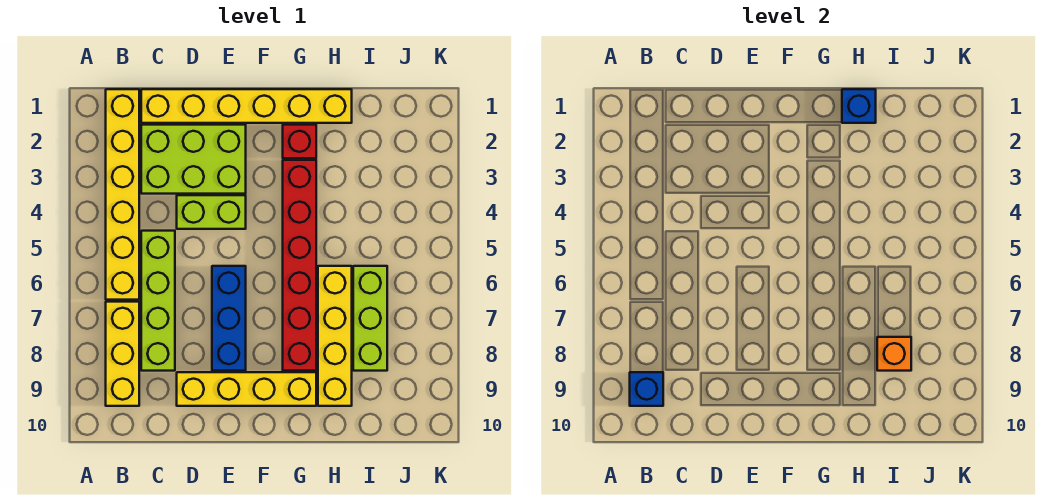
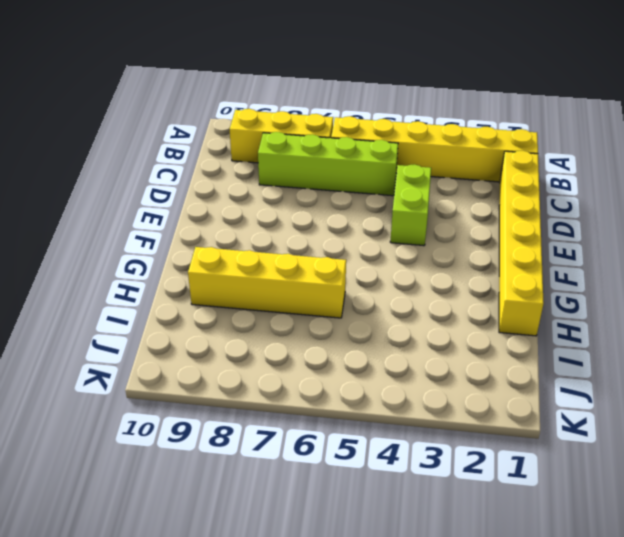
none -> lime 2x3 brick [141,125,246,194]
none -> yellow 1x4 brick [177,372,316,406]
none -> blue 1x3 brick [212,266,246,371]

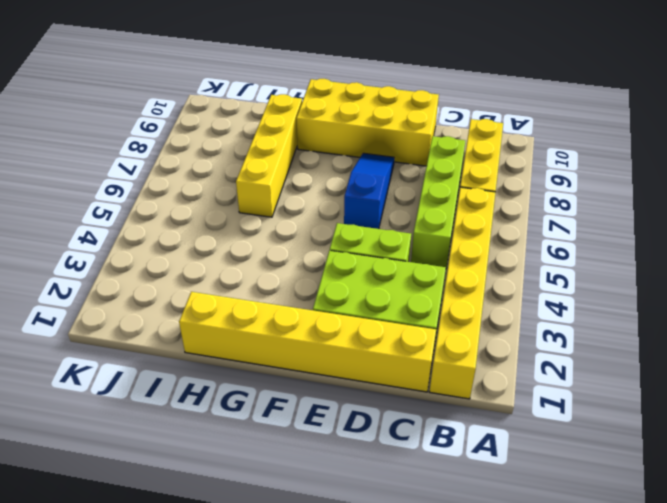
yellow 2x4 brick [296,79,439,166] -> yellow 1x4 brick [177,372,316,406]
blue 1x3 slope [344,153,394,229] -> blue 1x3 brick [212,266,246,371]
none -> red 1x1 brick [283,125,316,158]
none -> red 1x6 brick [283,160,316,371]
none -> lime 1x3 brick [353,266,387,371]

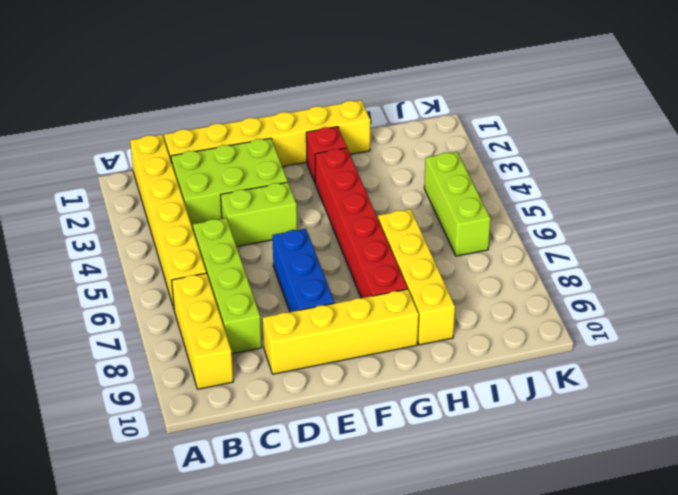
lime 1x3 brick [424,152,491,256] -> lime 1x3 brick moved to [353,266,387,371]
none -> blue 1x1 brick [630,372,663,406]
none -> blue 1x1 brick [842,89,876,123]
none -> orange 1x1 brick [877,337,911,371]

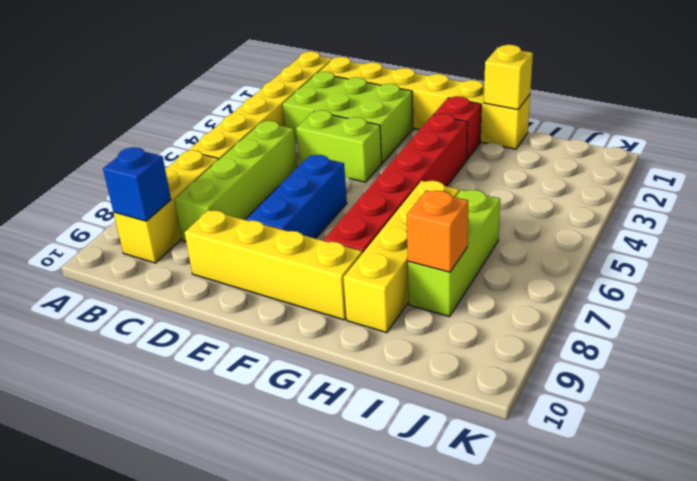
yellow 1x1 brick [484,45,533,109] -> blue 1x1 brick [842,89,876,123]

